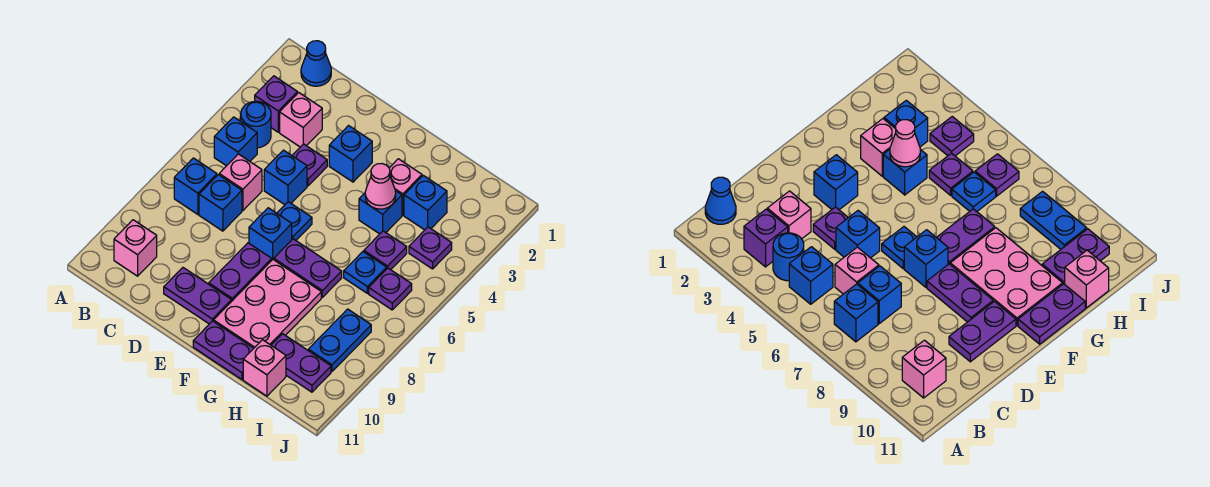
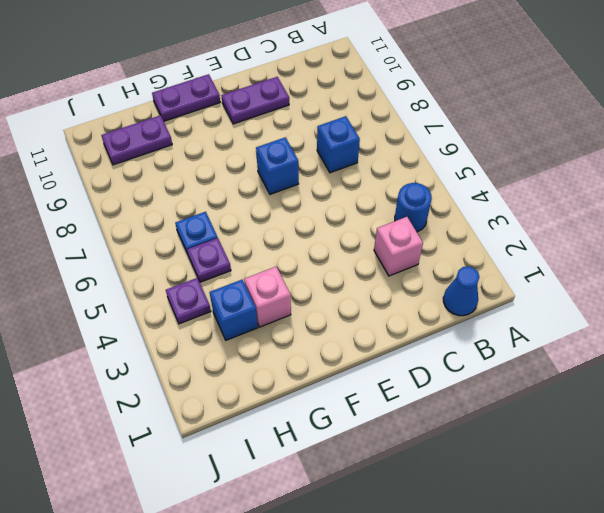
none -> purple 1x1 brick [255,76,297,132]
none -> blue 1x1 brick [214,117,257,166]
none -> blue 1x1 brick [174,158,217,214]
none -> pink 1x1 brick [114,220,157,276]

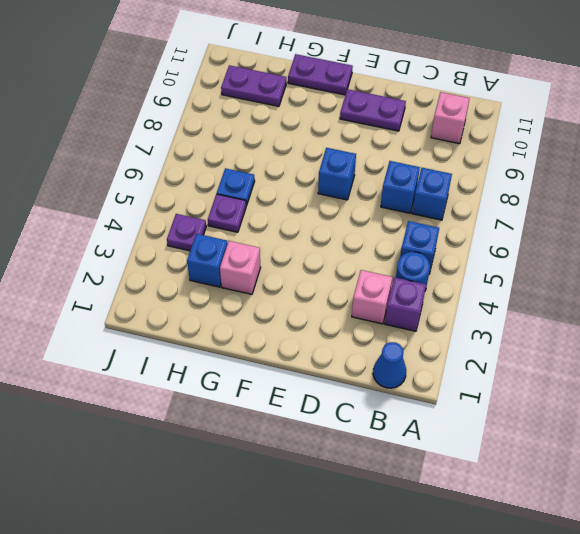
none -> pink 1x1 brick [219,154,262,210]
none -> purple 1x1 plate [292,144,327,186]
none -> blue 1x1 brick [264,150,307,205]
none -> blue 1x1 brick [329,126,372,182]

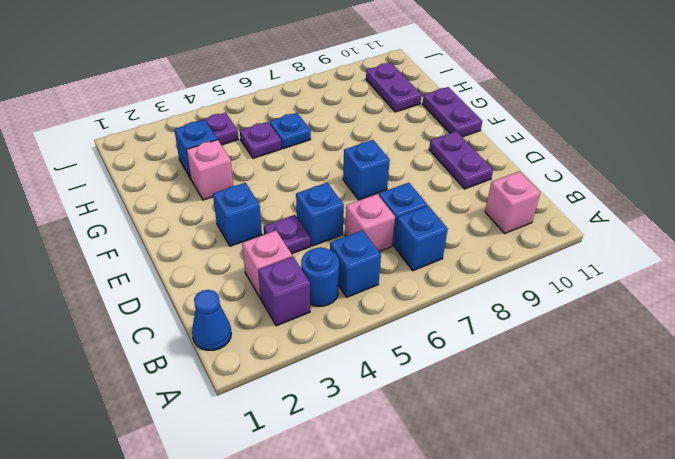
none -> blue 1x1 plate [277,202,312,240]
none -> purple 1x2 plate [209,243,272,302]
none -> purple 1x2 plate [274,239,342,297]
none -> pink 2x3 plate [214,260,321,348]

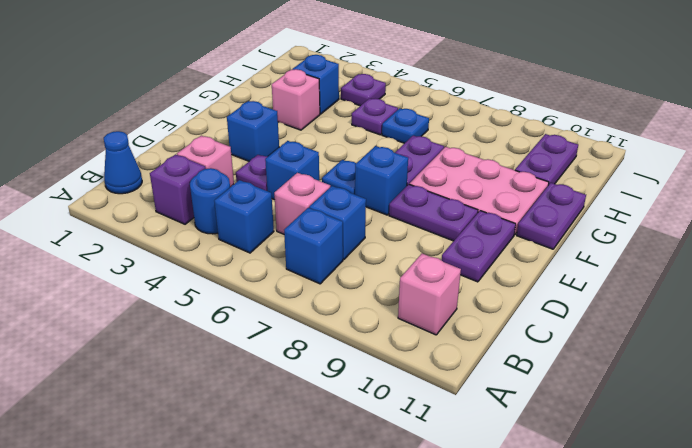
none -> blue 1x1 brick [359,191,402,234]
none -> pink 1x1 brick [243,340,286,396]
none -> purple 1x1 plate [369,268,412,310]
none -> blue 1x2 plate [308,309,371,372]

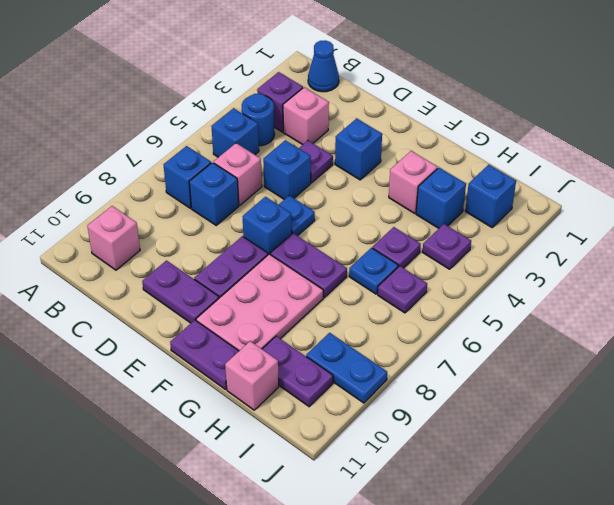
blue 1x1 brick [465,165,516,227] -> blue 1x1 brick moved to [359,191,402,234]
blue 1x2 plate [306,333,387,403] -> blue 1x2 plate turned to [308,309,371,372]
none -> pink 1x1 cone [365,164,396,209]

